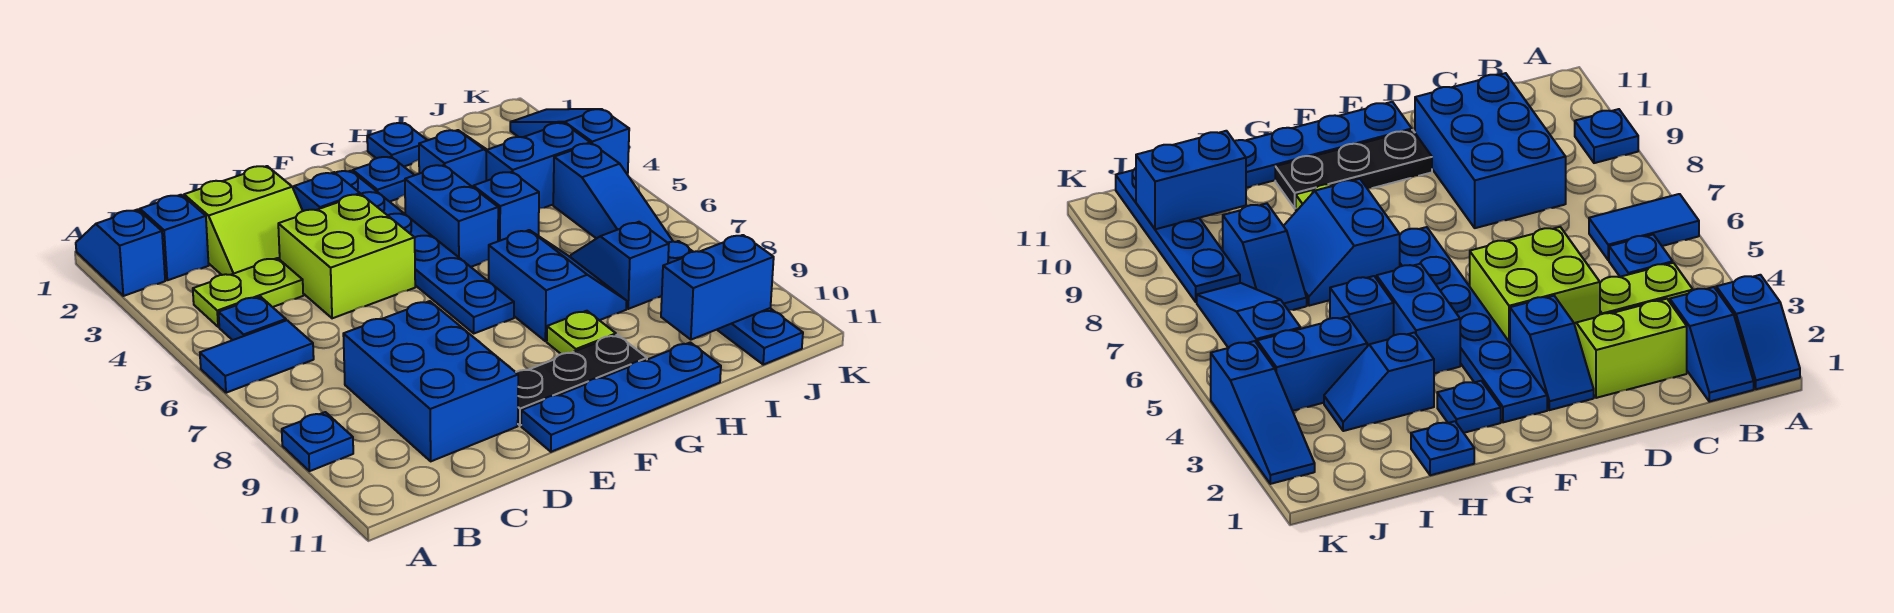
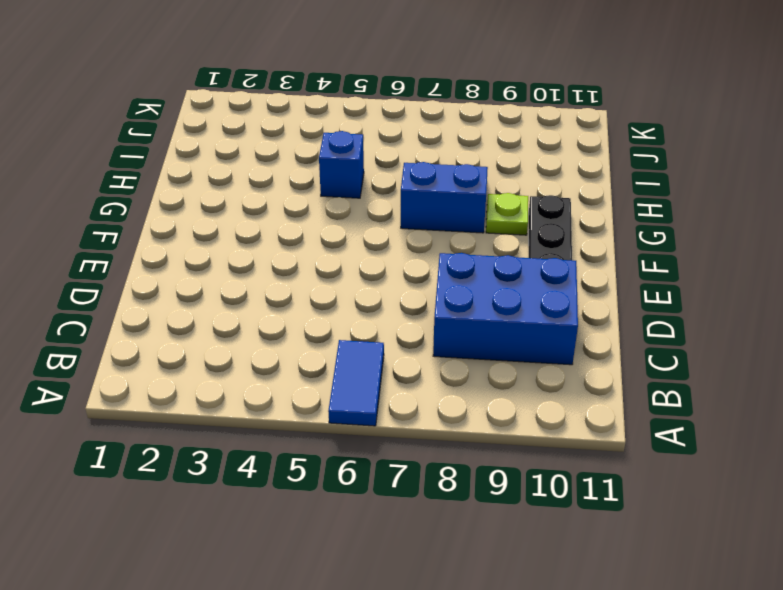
none -> blue 1x2 slope [76,209,165,296]
none -> blue 1x1 plate [282,412,353,471]
none -> blue 1x2 slope [139,195,209,280]

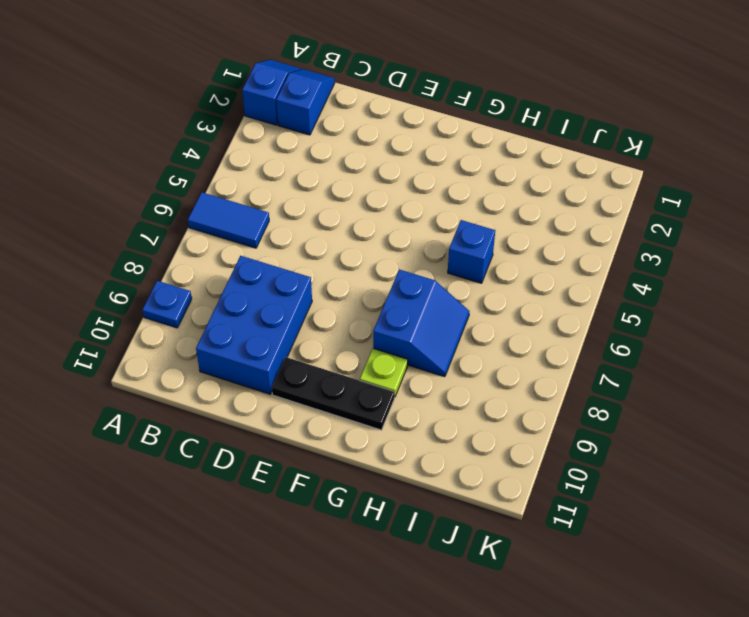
none -> lime 1x2 plate [193,258,303,327]
none -> blue 1x1 plate [219,297,286,340]
none -> lime 2x2 slope [184,166,303,275]

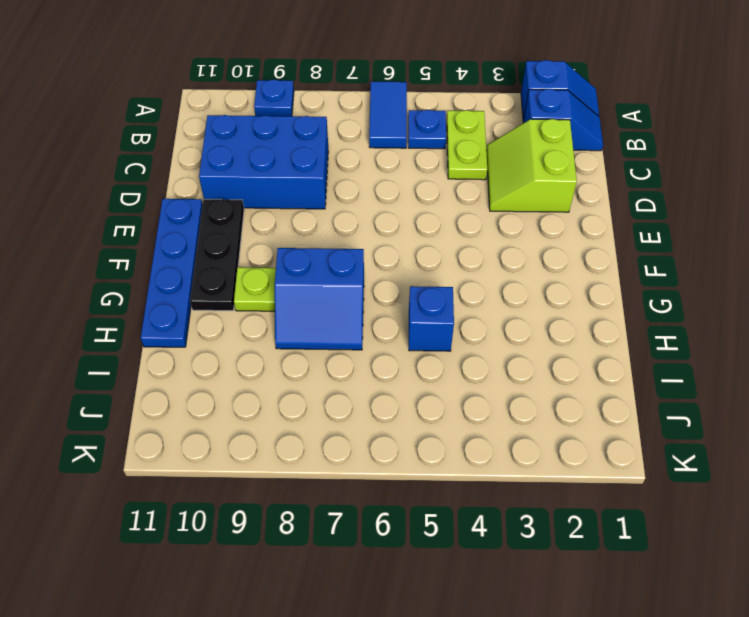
none -> lime 2x2 brick [278,194,415,318]
none -> blue 1x2 slope [293,172,360,211]
none -> blue 1x6 plate [336,171,514,333]

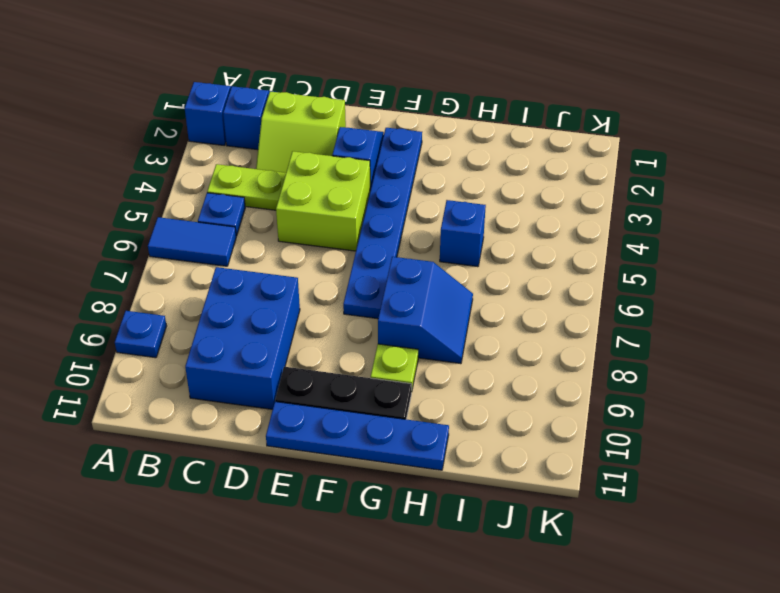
none -> blue 1x1 plate [353,157,414,202]
none -> blue 1x2 brick [405,165,498,267]
none -> blue 1x1 plate [367,123,427,166]

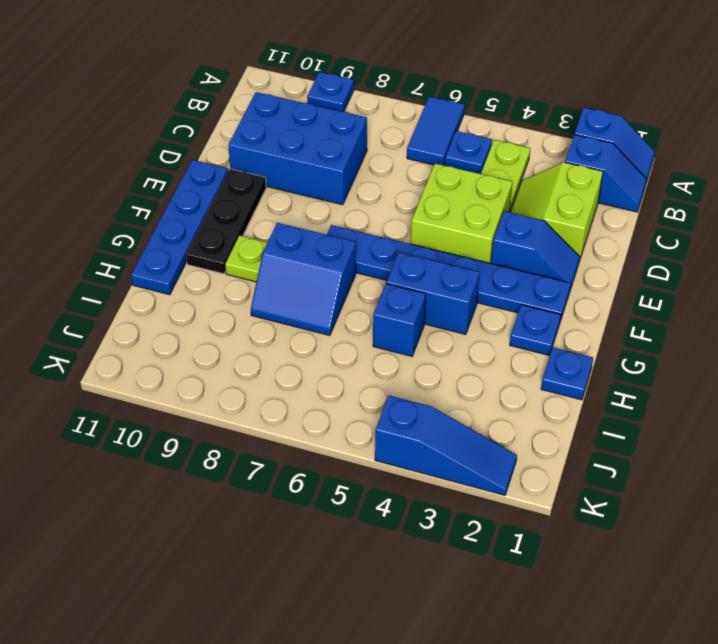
none -> blue 1x2 slope [419,130,487,187]
none -> blue 1x2 brick [486,123,590,209]
none -> blue 1x2 slope [571,222,669,309]

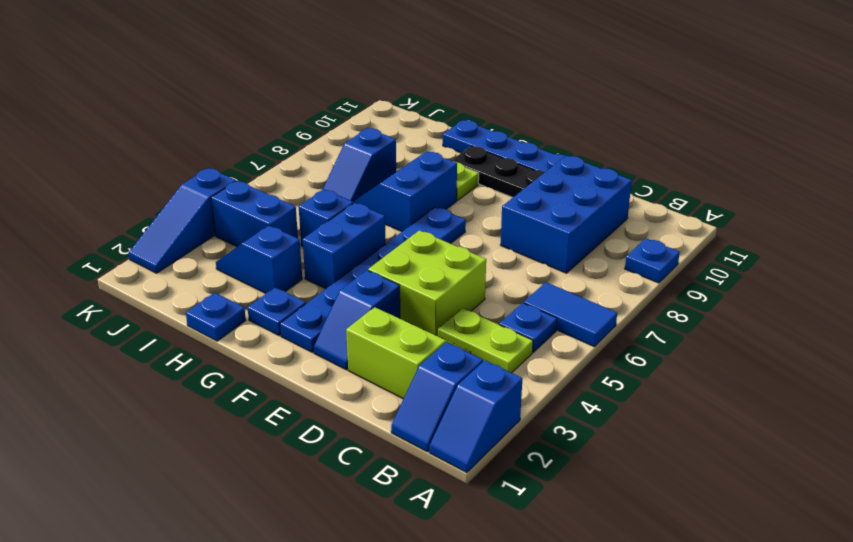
none -> blue 1x3 slope [553,143,673,242]
none -> blue 1x4 plate [667,241,803,365]
none -> blue 1x2 brick [661,235,774,340]

